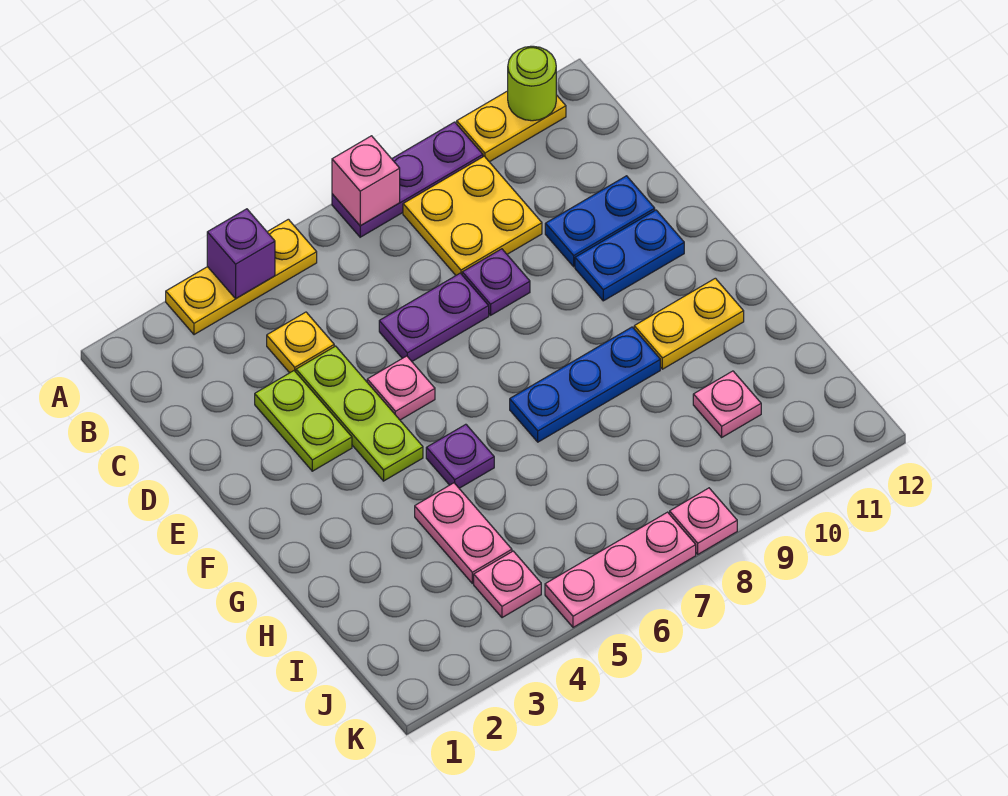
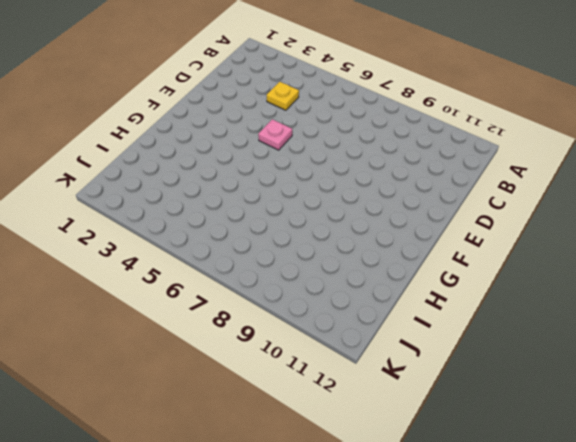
none -> yellow 1x3 plate [166,219,317,335]
none -> purple 1x3 plate [332,122,483,237]
none -> yellow 1x2 plate [457,91,566,162]

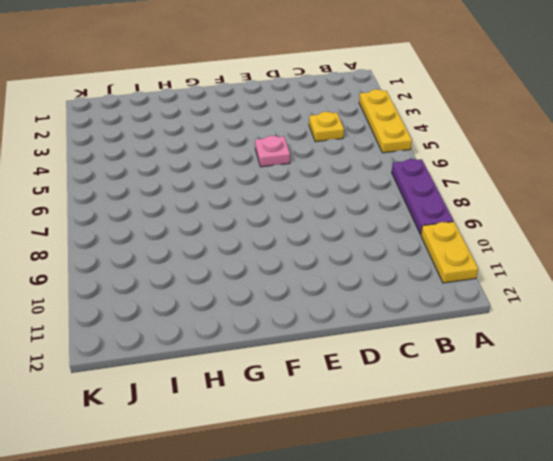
none -> yellow 2x2 plate [403,156,542,275]
none -> lime 1x2 plate [255,371,352,471]
none -> lime 1x3 plate [296,346,423,481]

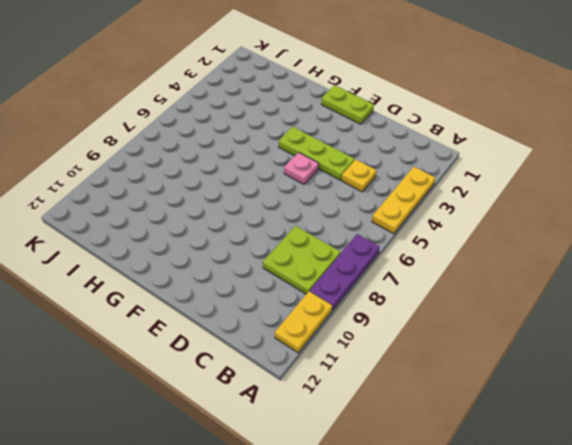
lime 2x2 plate [263,226,340,294] -> yellow 2x2 plate [403,156,542,275]
lime 1x2 plate [321,85,374,124] -> lime 1x2 plate moved to [255,371,352,471]
none -> purple 1x2 plate [379,273,489,361]
none -> purple 1x1 plate [462,249,530,315]
none -> blue 1x2 plate [545,176,655,267]

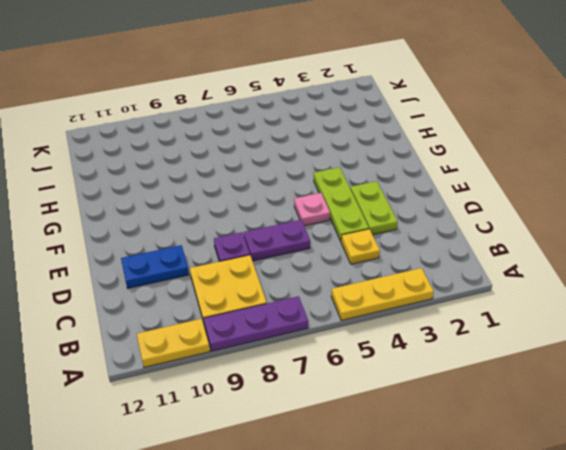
none -> blue 1x2 plate [575,210,684,301]
none -> purple 1x1 plate [426,424,494,488]
none -> blue 1x3 plate [510,327,660,442]

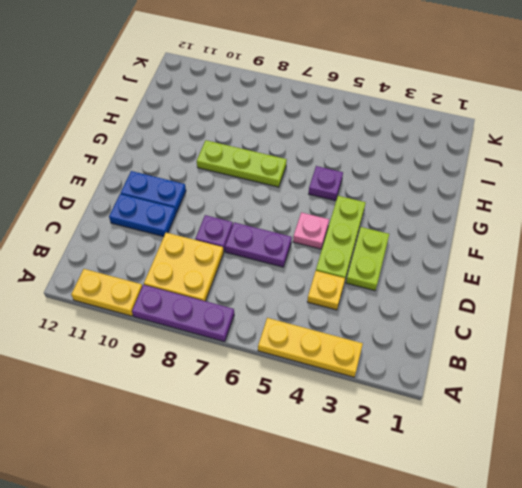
lime 1x3 plate [197,140,287,187] -> blue 1x3 plate [510,327,660,442]
none -> yellow 1x2 plate [634,278,744,369]
none -> pink 1x2 plate [415,483,512,583]
none -> pink 1x1 plate [693,371,761,437]

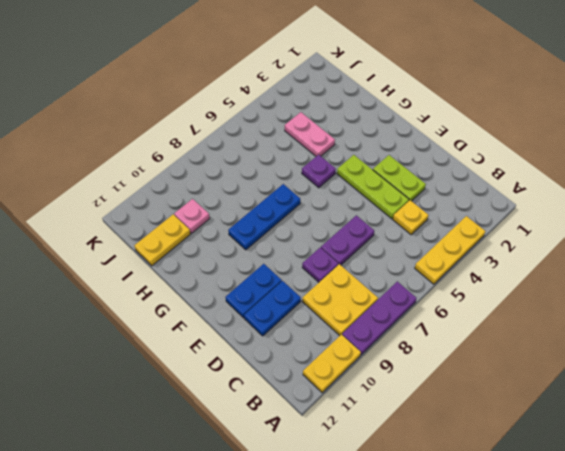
yellow 1x2 plate [134,214,190,266] -> yellow 1x2 plate moved to [634,278,744,369]
none -> pink 1x1 plate [367,356,435,420]
none -> pink 1x1 plate [474,551,541,618]
none -> pink 1x3 plate [545,512,696,627]

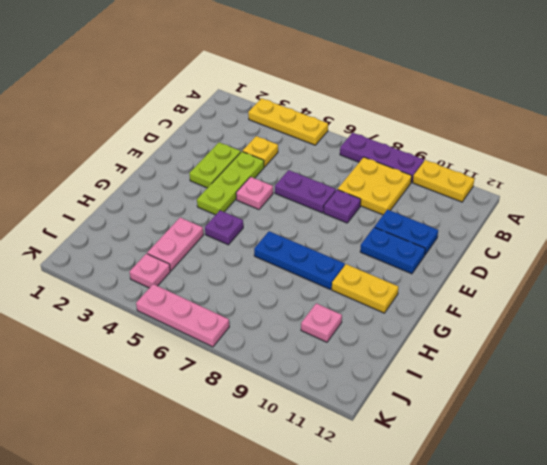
none -> pink 1x1 plate [670,488,737,554]
none -> purple 1x1 brick [207,209,275,299]
none -> pink 1x1 brick [332,136,400,226]

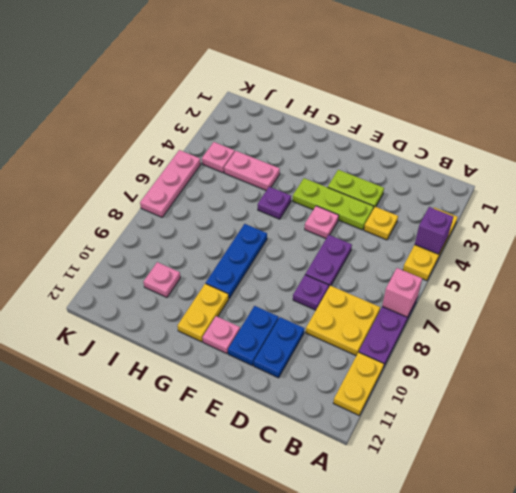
pink 1x1 plate [202,316,240,354] -> pink 1x1 plate moved to [670,488,737,554]
none -> lime 1x1 round brick [508,46,556,121]

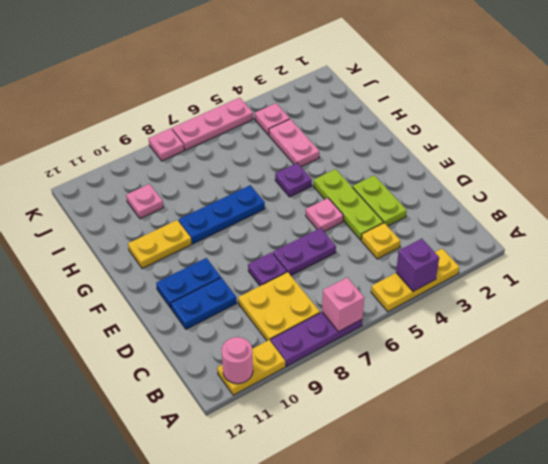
pink 1x1 round brick [222,337,253,384] -> lime 1x1 round brick [508,46,556,121]

